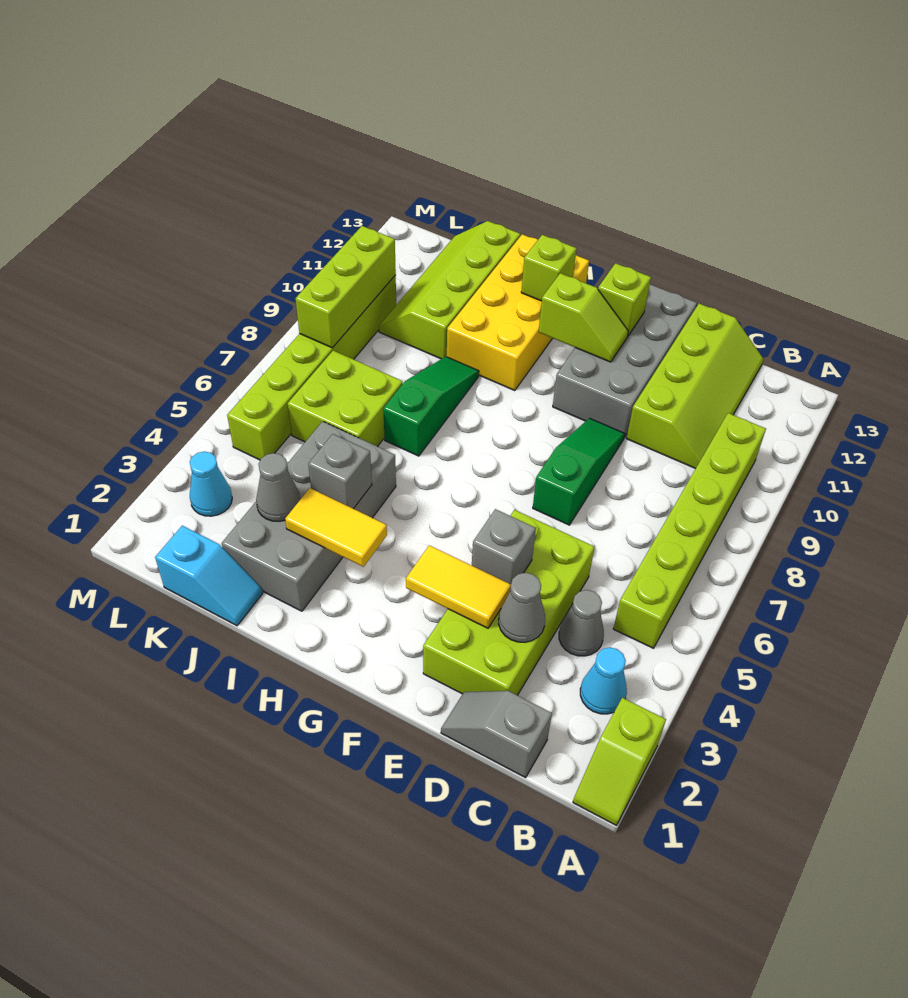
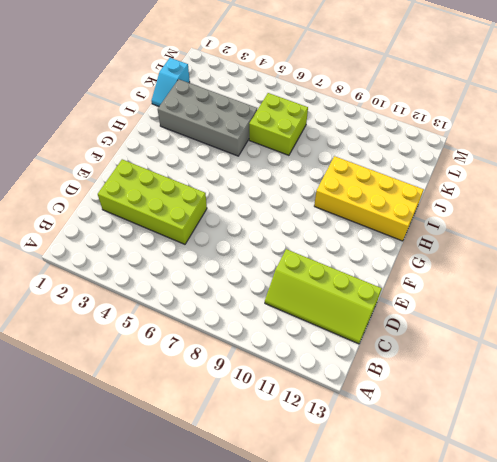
none -> lime 1x2 slope [573,698,666,825]
none -> cyan 1x1 cone [580,647,627,714]
none -> lime 1x6 brick [613,413,766,648]

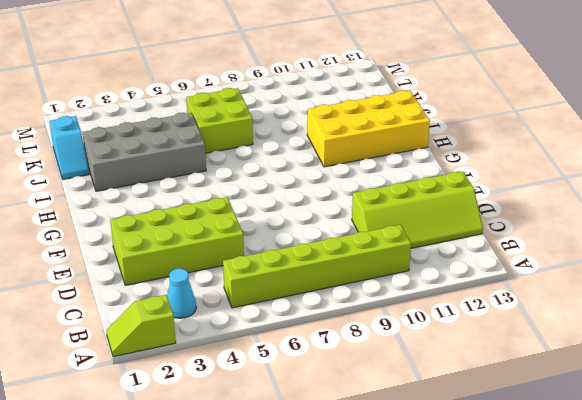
none -> grey 1x2 slope [441,691,552,778]
none -> grey 1x1 cone [559,590,604,656]
none -> green 1x3 slope [533,418,625,525]

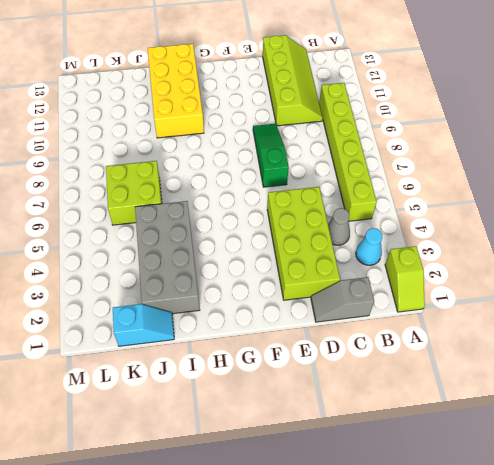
none -> grey 2x4 brick [553,284,697,438]
none -> green 1x3 slope [383,357,479,456]
none -> lime 2x4 slope [379,221,520,359]

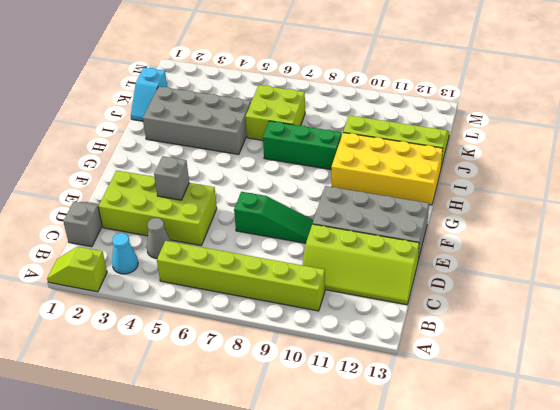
green 1x3 brick [263,121,342,169] -> green 1x3 slope [383,357,479,456]
none -> cyan 1x1 cone [190,451,232,516]
none -> lime 1x6 brick [227,275,396,460]
none -> grey 1x1 cone [499,573,545,642]

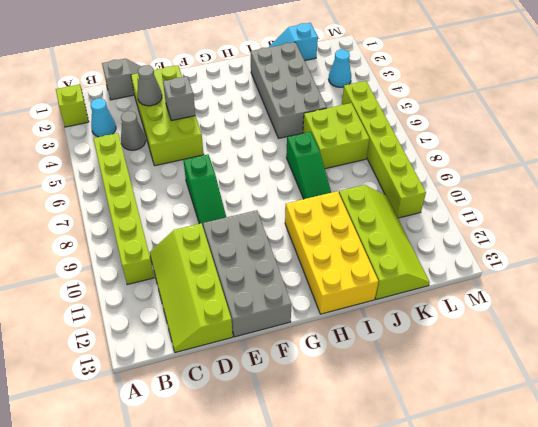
none -> yellow 1x2 tile [406,545,511,628]
none -> lime 1x2 slope [539,273,628,362]
none -> lime 1x1 brick [598,263,651,336]

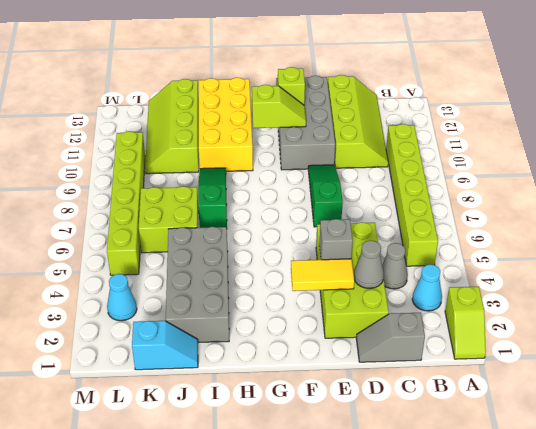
none -> yellow 1x2 tile [285,488,387,567]
none -> lime 1x1 brick [521,235,577,301]
none -> grey 1x1 brick [308,434,372,509]

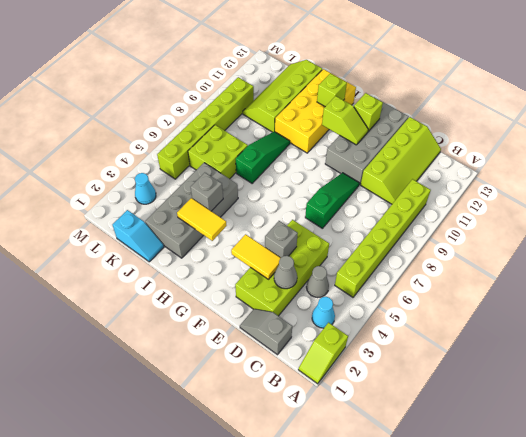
none -> grey 1x1 cone [256,453,300,521]
none -> lime 1x3 brick [295,226,396,348]

